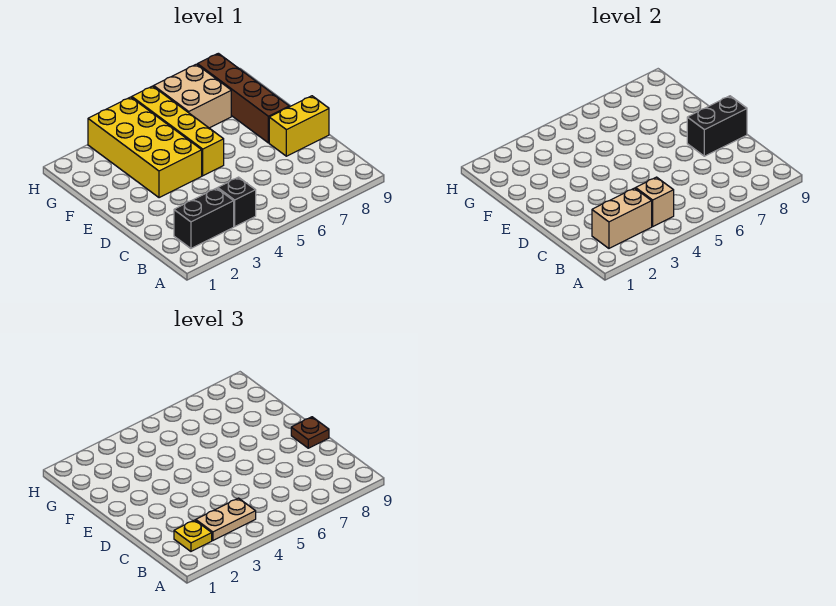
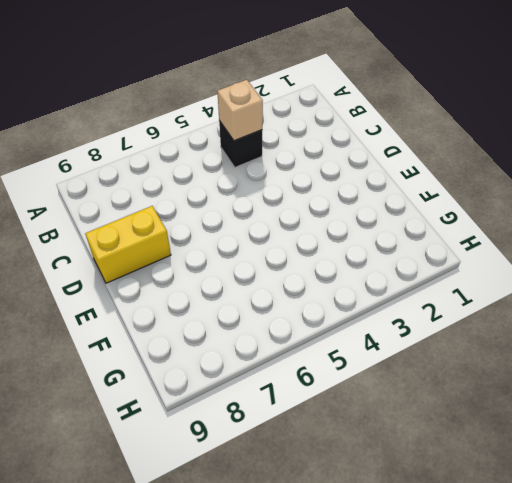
none -> black 1x2 brick [174,188,234,248]
none -> yellow 2x4 brick [88,97,202,198]
none -> yellow 1x4 brick [132,86,224,176]

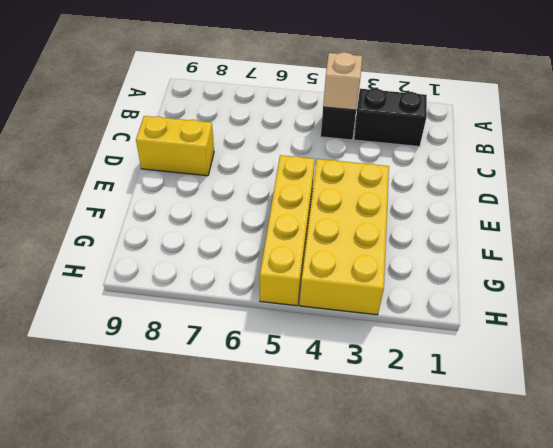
none -> brown 1x4 brick [197,53,289,143]
none -> tan 2x2 brick [154,64,231,128]
none -> tan 1x2 brick [592,188,652,248]

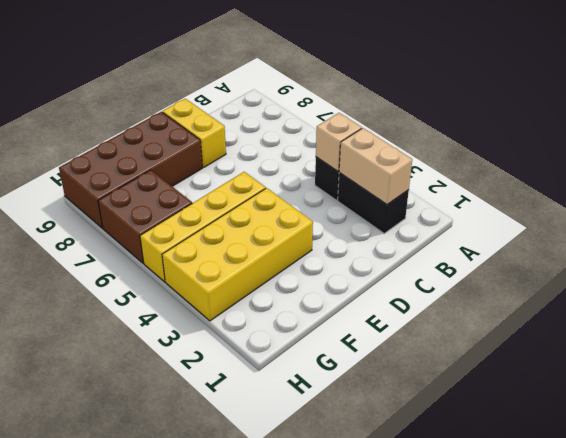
brown 2x4 brick [59,112,202,228] -> brown 1x4 brick [197,53,289,143]
brown 2x2 brick [98,170,192,263] -> tan 2x2 brick [154,64,231,128]
none -> black 1x2 brick [687,96,747,156]
none -> yellow 1x1 plate [174,520,212,551]
none -> tan 1x2 plate [196,498,256,541]

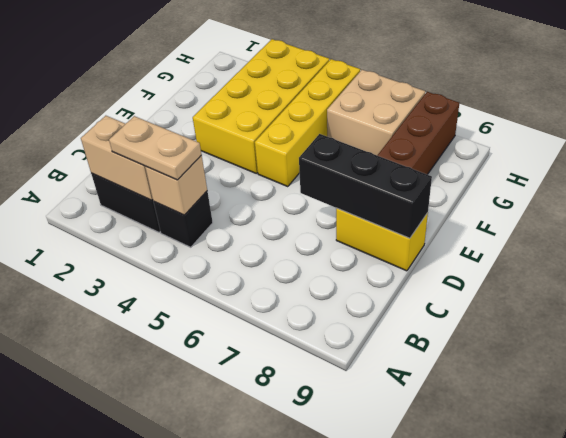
black 1x3 brick [299,134,432,238] -> black 1x2 brick [687,96,747,156]
none -> yellow 1x1 plate [174,520,212,551]
none -> brown 1x1 plate [291,417,329,448]

